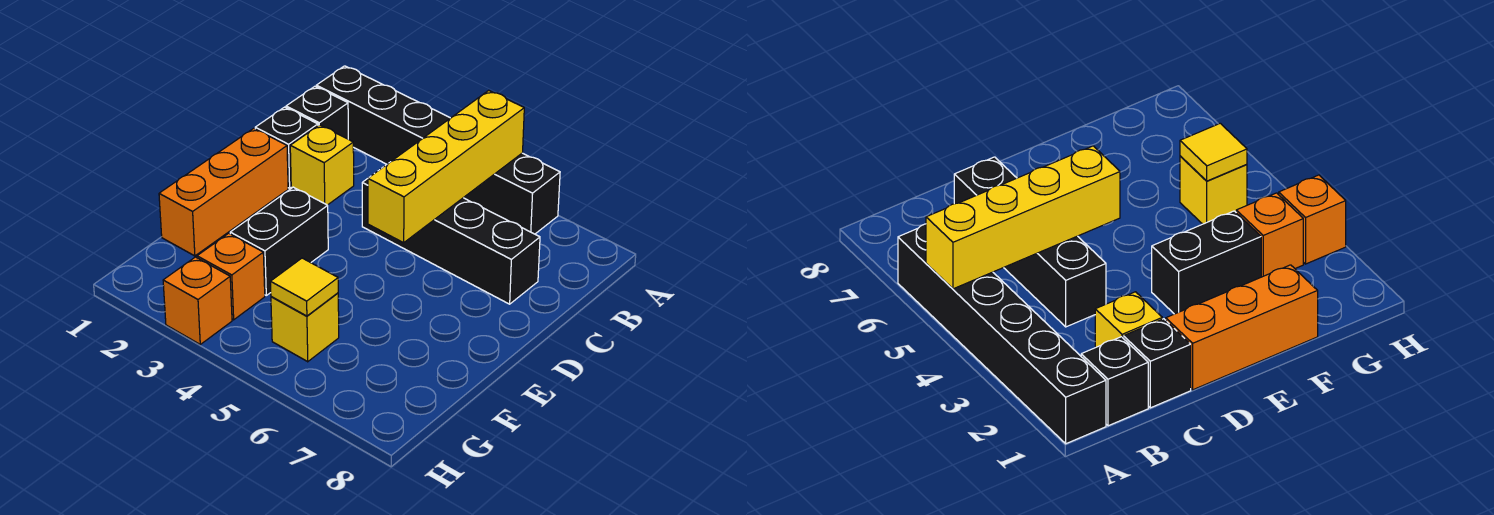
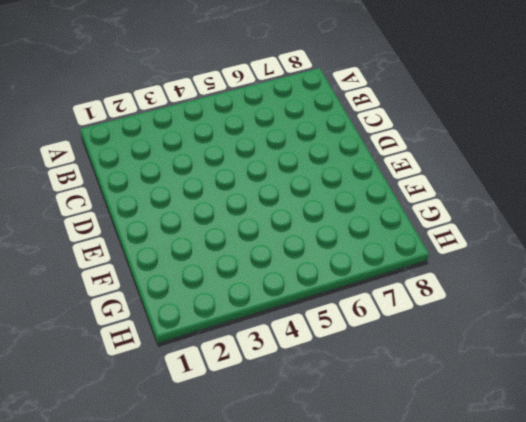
none -> black 1x6 brick [316,66,560,234]
none -> black 1x1 brick [286,86,348,139]
none -> black 1x1 brick [255,107,318,188]

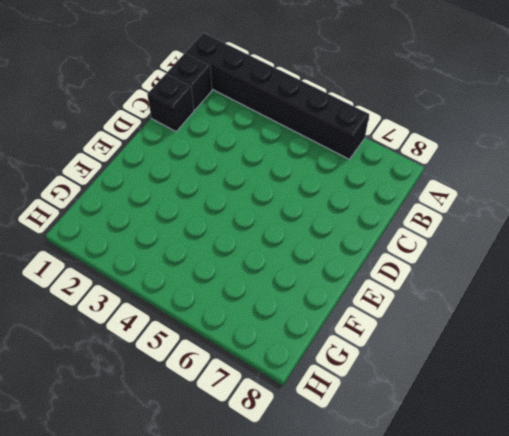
none -> yellow 1x1 brick [290,125,354,205]
none -> black 1x4 brick [362,179,540,304]
none -> orange 1x3 brick [159,128,288,256]

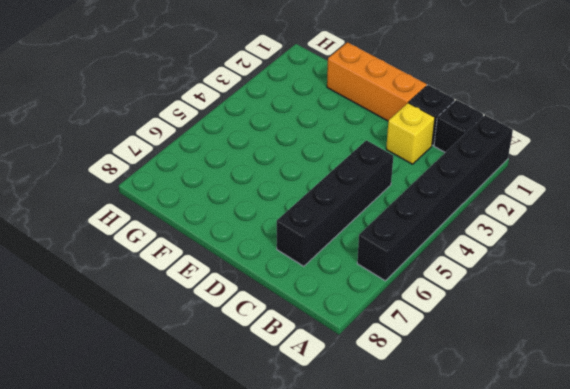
none -> black 1x2 brick [230,187,328,295]
none -> orange 1x1 brick [197,233,265,320]
none -> yellow 1x1 brick [271,293,339,362]

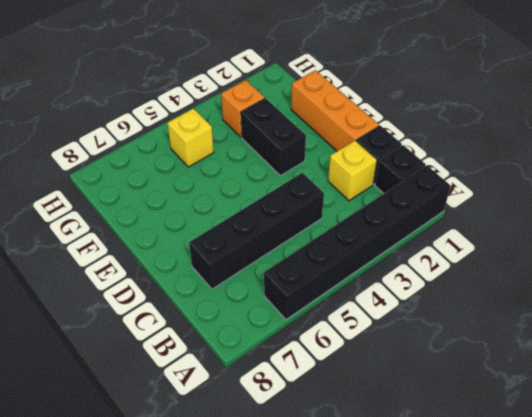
none -> orange 1x1 brick [163,257,232,344]
none -> yellow 1x4 brick [368,90,524,243]
none -> yellow 1x1 tile [270,258,338,316]

